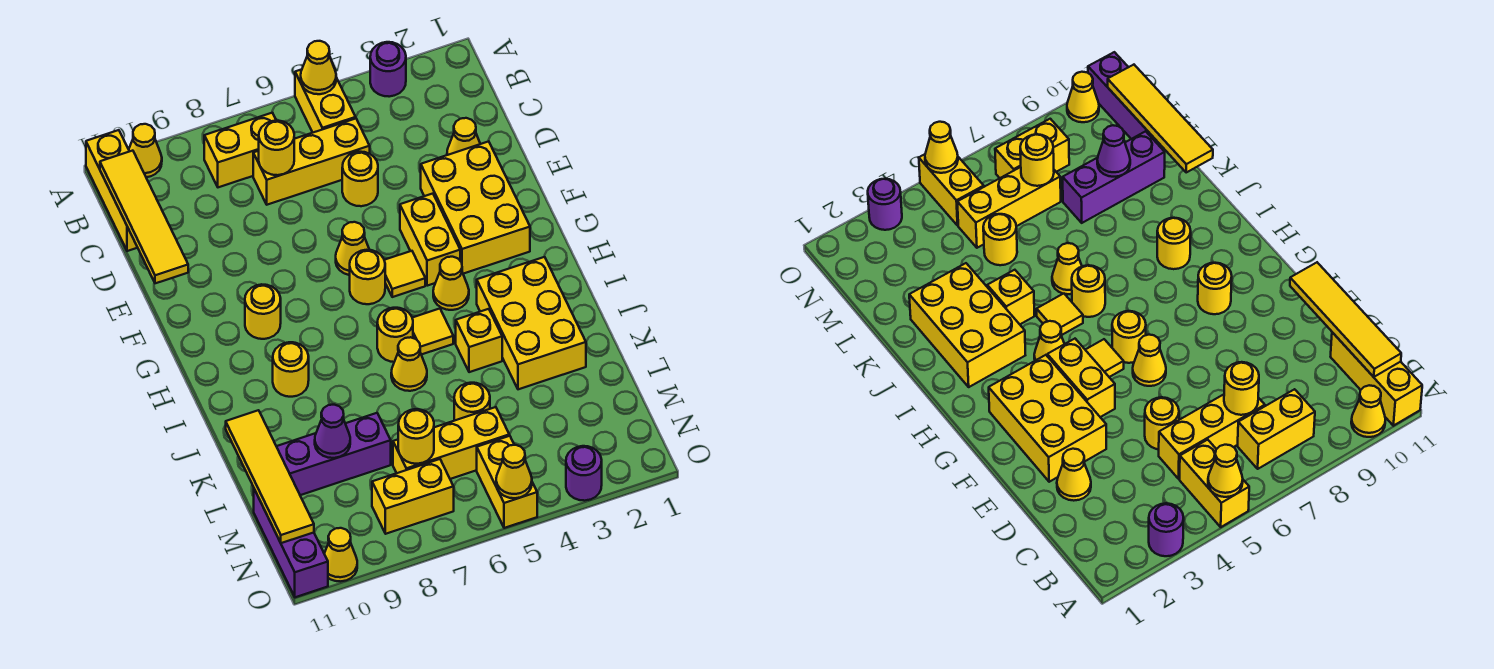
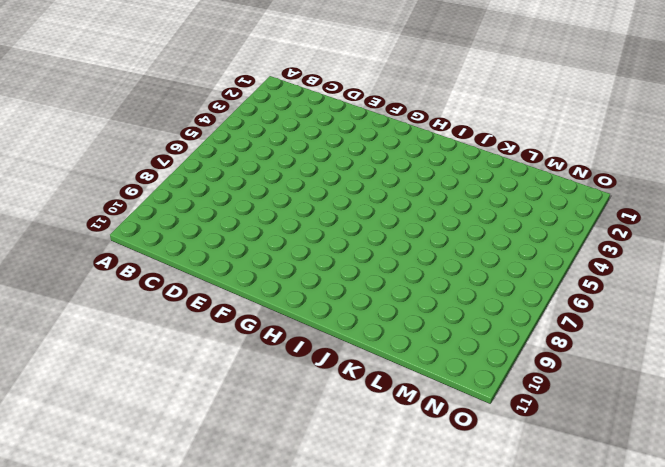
none -> purple 1x1 round brick [370,42,406,97]
none -> yellow 1x2 brick [295,69,356,133]
none -> yellow 1x1 cone [129,124,162,177]
none -> yellow 1x3 brick [86,130,138,251]

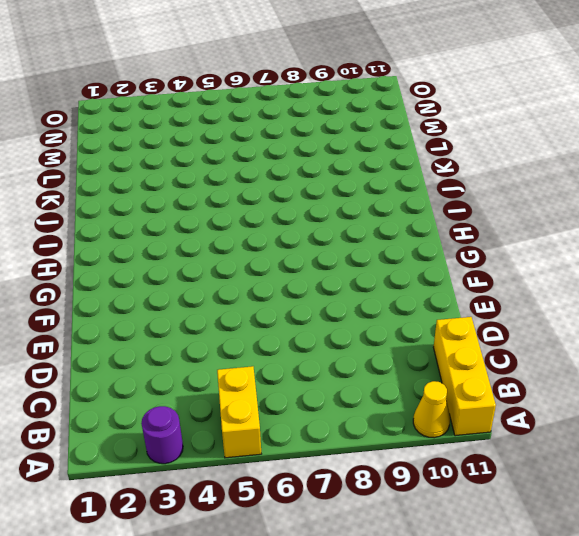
none -> yellow 1x2 brick [204,113,276,187]
none -> yellow 1x3 brick [253,119,370,205]
none -> yellow 1x1 cone [447,118,480,155]
none -> yellow 1x1 round brick [342,152,378,206]

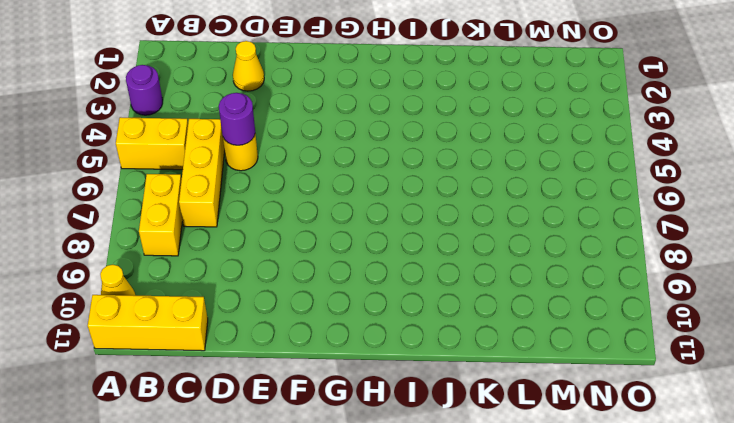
purple 1x1 round brick [219,93,255,145] -> purple 1x1 round brick moved to [566,446,602,501]
none -> yellow 2x3 brick [421,141,530,274]
none -> yellow 1x2 brick [400,194,460,286]
none -> yellow 1x1 cone [336,222,369,275]
none -> yellow 1x1 tile [384,251,425,297]

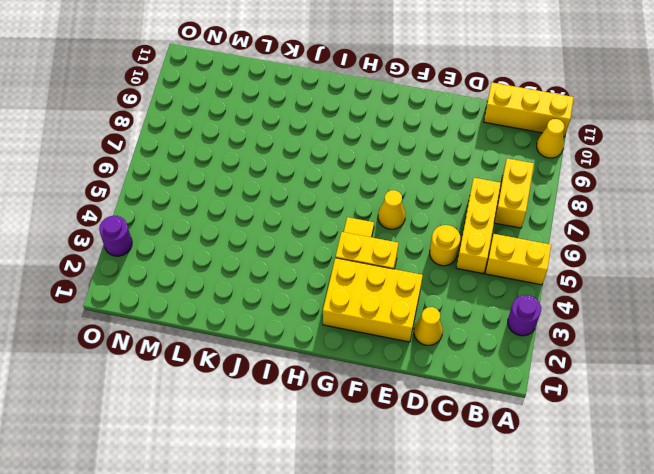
none -> yellow 1x1 round brick [350,250,385,304]
none -> yellow 1x1 round brick [245,284,281,339]
none -> yellow 1x1 cone [433,257,469,310]
none -> yellow 2x3 brick [477,257,586,389]

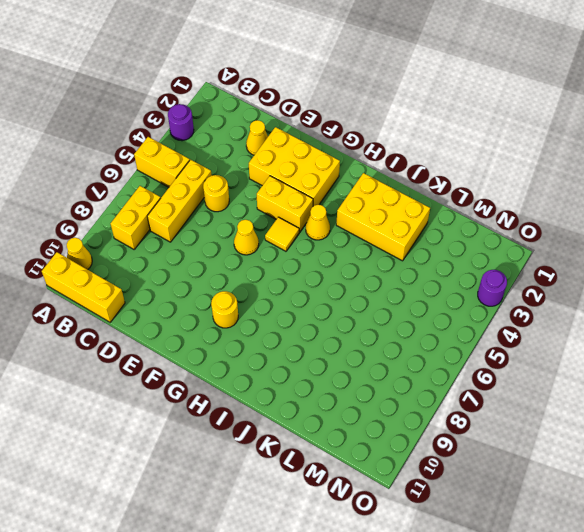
none -> yellow 1x1 round brick [350,250,385,304]
none -> yellow 1x1 tile [412,309,453,355]
none -> yellow 1x1 round brick [377,308,413,362]
none -> yellow 1x1 round brick [273,342,309,397]

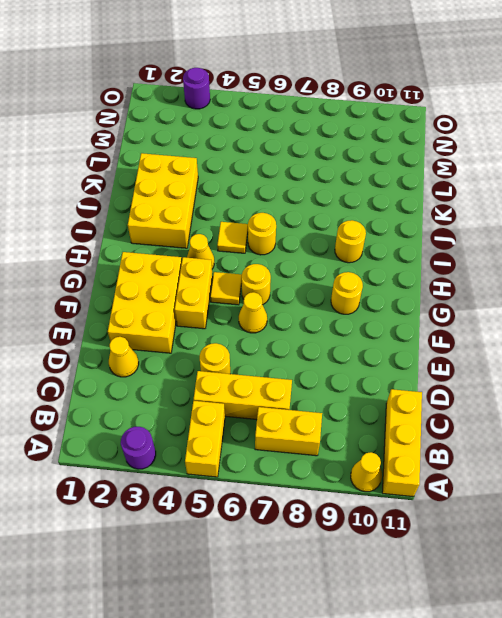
none -> yellow 1x1 brick [456,309,502,372]
none -> yellow 1x1 cone [391,337,427,391]
none -> yellow 1x1 round brick [454,383,490,421]
none -> purple 1x3 brick [276,413,391,495]

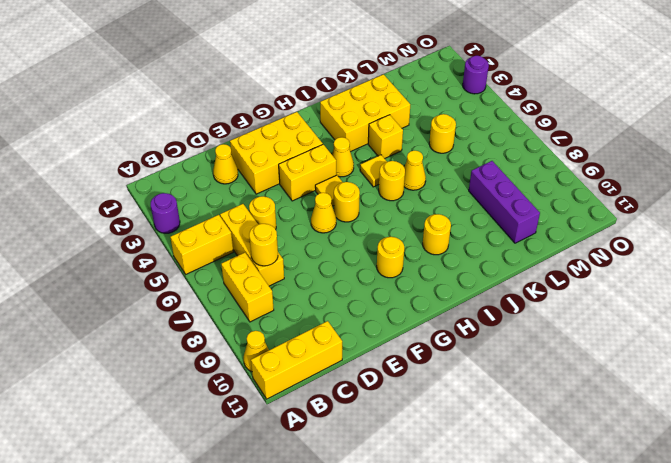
none -> yellow 1x3 brick [393,407,509,479]
none -> purple 1x3 brick [254,489,328,597]
none -> yellow 1x2 brick [477,436,537,528]
none -> yellow 1x2 brick [372,459,454,534]

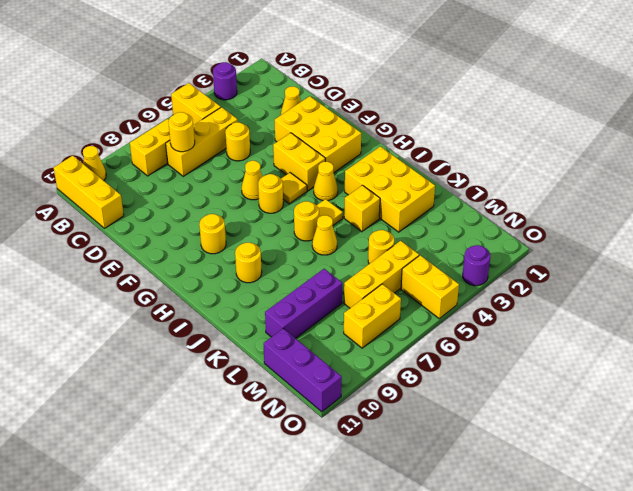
none -> yellow 1x1 cone [324,528,357,581]
none -> yellow 1x1 cone [301,41,336,94]
none -> yellow 1x4 tile [100,151,188,283]
none -> yellow 1x4 tile [226,410,314,543]

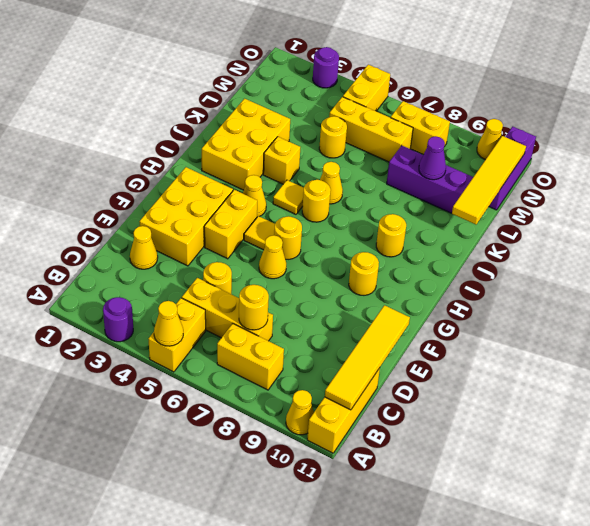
none -> yellow 1x1 round brick [398,409,434,464]
none -> yellow 1x1 cone [496,445,532,498]

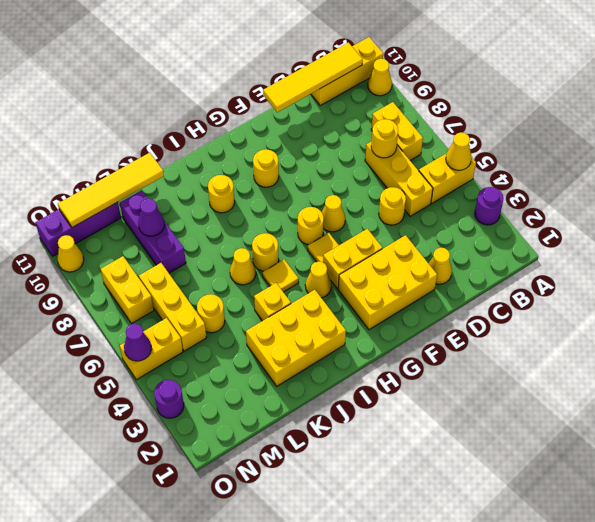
purple 1x1 cone [124,324,151,361] -> yellow 1x1 cone [496,445,532,498]
none -> yellow 1x1 round brick [398,409,434,464]

